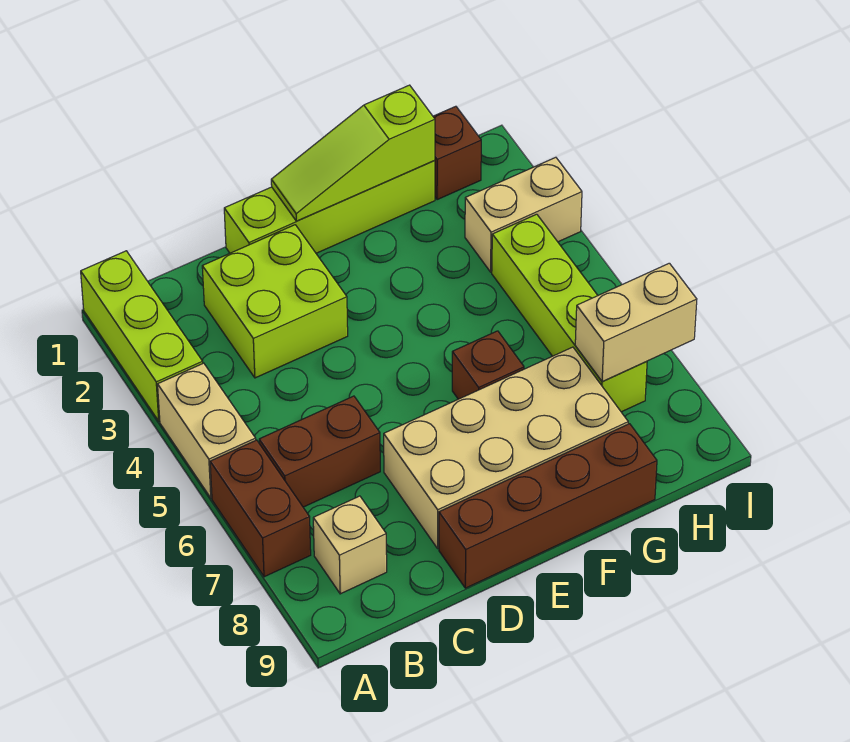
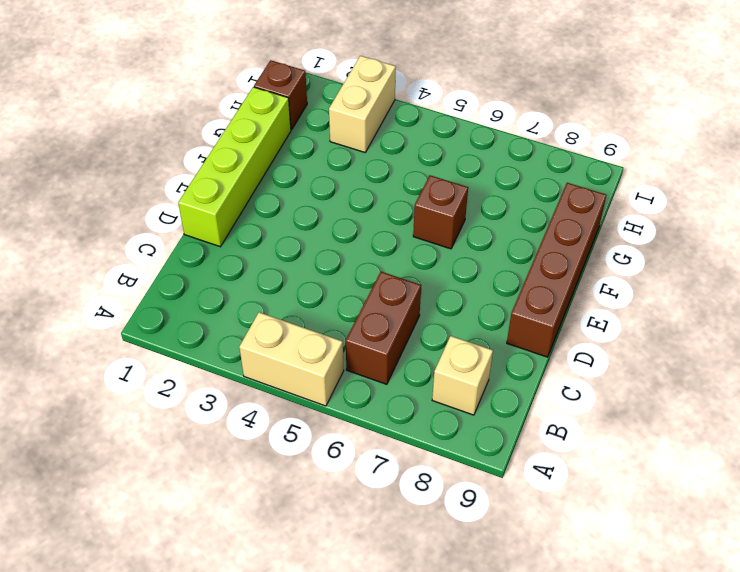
none -> lime 1x3 brick [81,251,203,421]
none -> brown 1x2 brick [210,440,311,577]
none -> lime 2x2 brick [202,225,348,378]

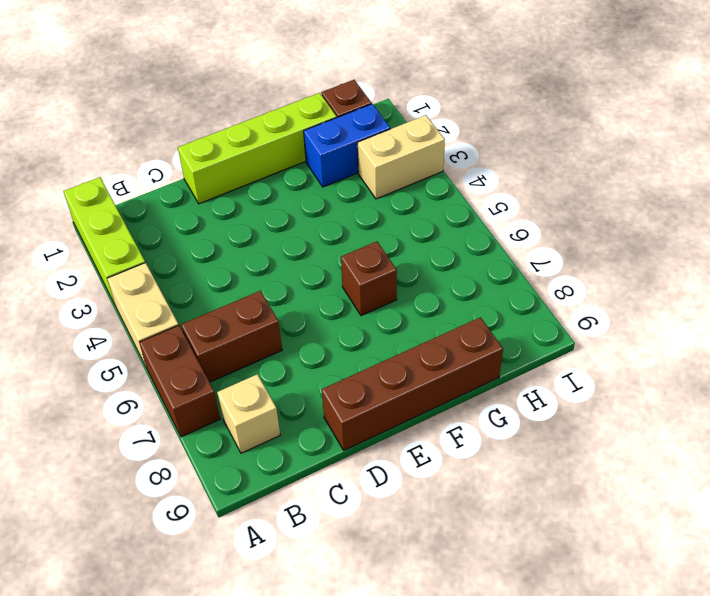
blue 1x2 brick [304,104,390,187] -> none
none -> lime 2x2 brick [202,225,348,378]
none -> tan 2x4 brick [384,347,628,548]
none -> lime 1x4 brick [492,214,647,412]

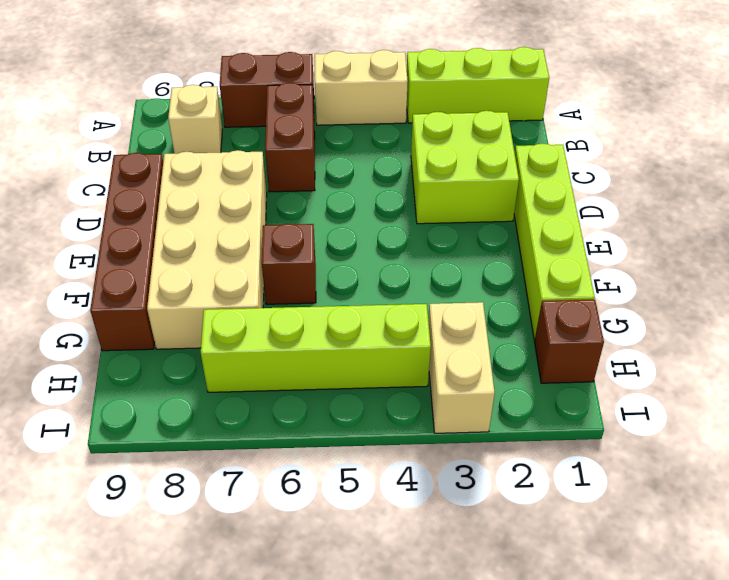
none -> lime 1x3 slope [271,85,435,221]
none -> tan 1x2 brick [575,263,697,382]

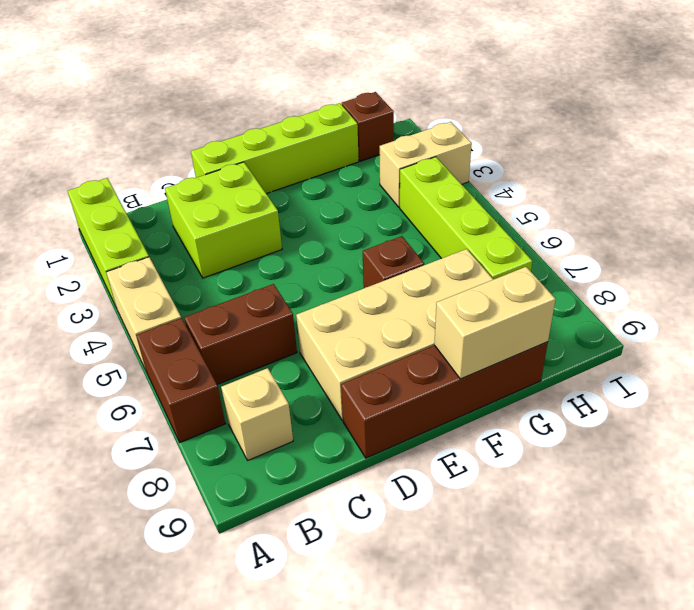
tan 1x2 brick [434,267,556,379] -> tan 1x2 brick moved to [575,263,697,382]
none -> lime 1x3 slope [271,85,435,221]

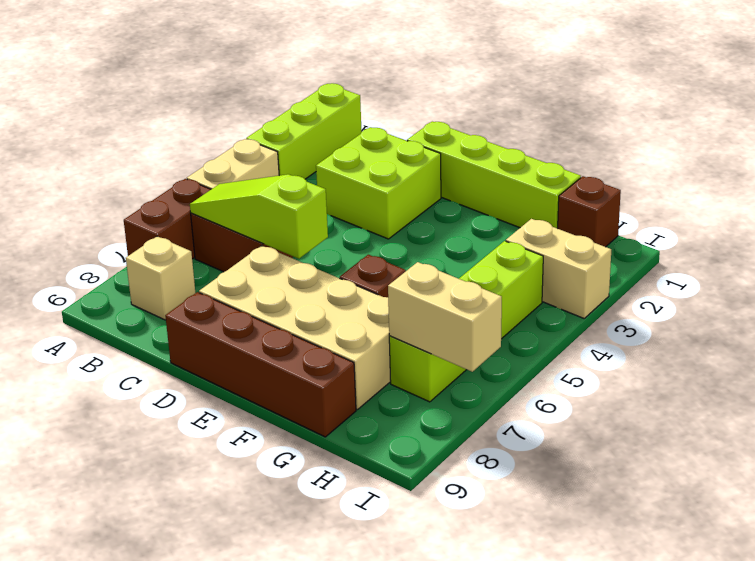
lime 1x3 slope [190,174,328,259] -> lime 1x3 slope moved to [271,85,435,221]

